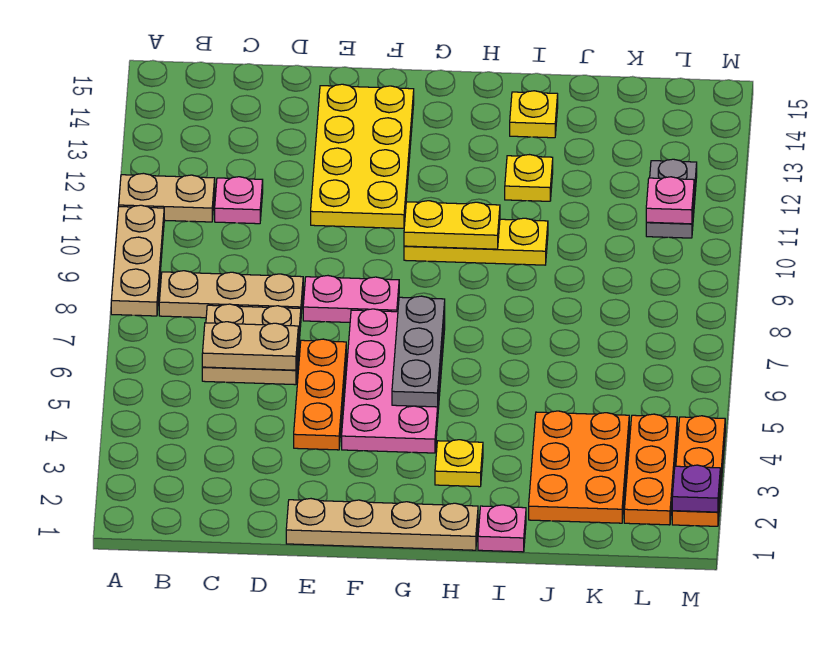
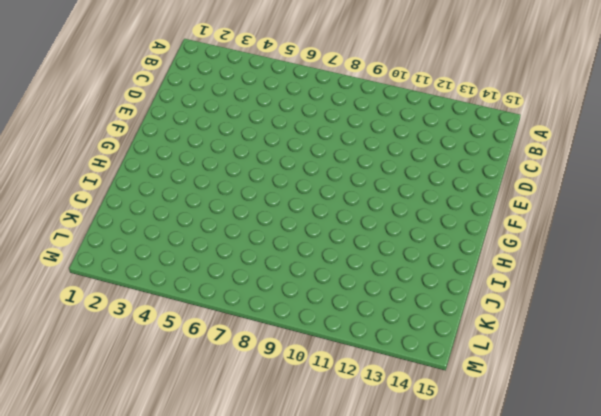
none -> tan 1x3 plate [111,205,164,316]
none -> tan 1x2 plate [119,173,215,222]
none -> tan 1x3 plate [159,271,303,318]

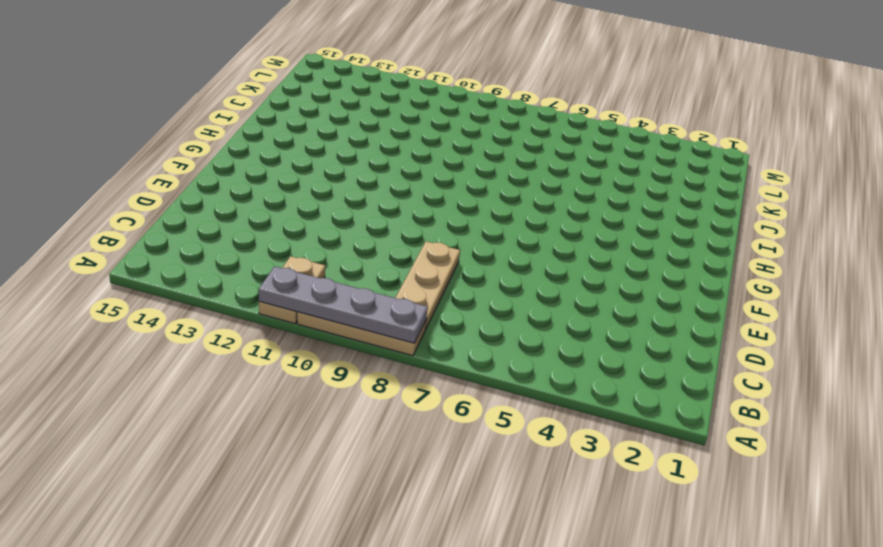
grey 1x4 plate [259,266,428,343] -> none
none -> tan 2x2 plate [202,304,301,385]
none -> pink 1x1 plate [215,177,263,224]
none -> tan 1x4 plate [286,499,478,550]

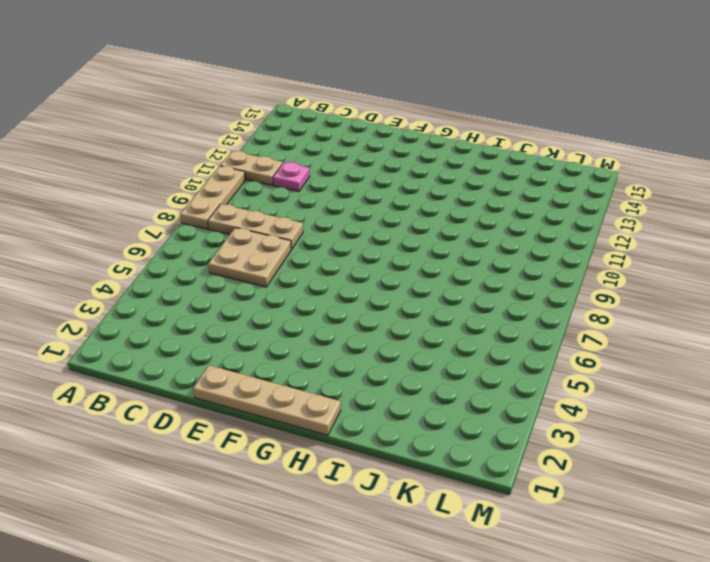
none -> orange 1x3 plate [294,339,346,450]
none -> pink 1x2 plate [303,276,399,322]
none -> yellow 2x4 plate [311,84,414,228]

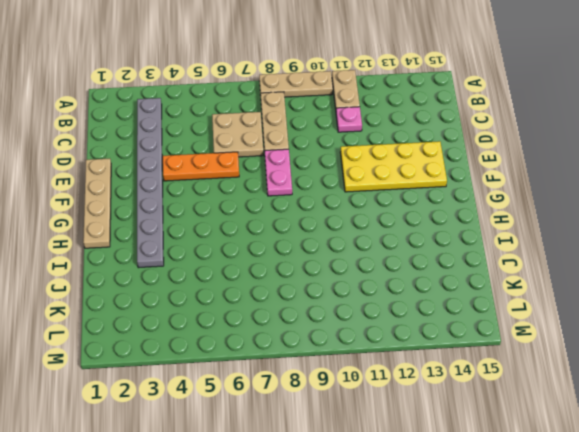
grey 1x8 plate [137,98,164,268] -> yellow 1x1 plate [435,440,483,487]
none -> pink 2x4 plate [342,309,445,453]
none -> yellow 1x3 plate [404,218,548,265]
none -> pink 1x1 plate [478,505,526,552]

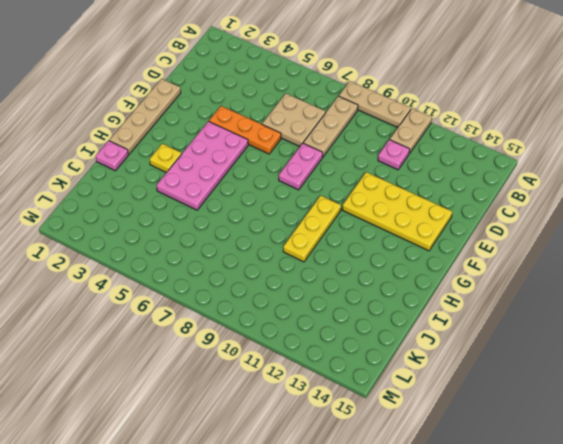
pink 2x4 plate [156,121,248,210] -> pink 2x4 plate turned to [342,309,445,453]
none -> yellow 1x1 plate [505,155,553,201]
none -> yellow 1x1 plate [510,91,558,138]
none -> orange 2x3 plate [529,411,629,523]

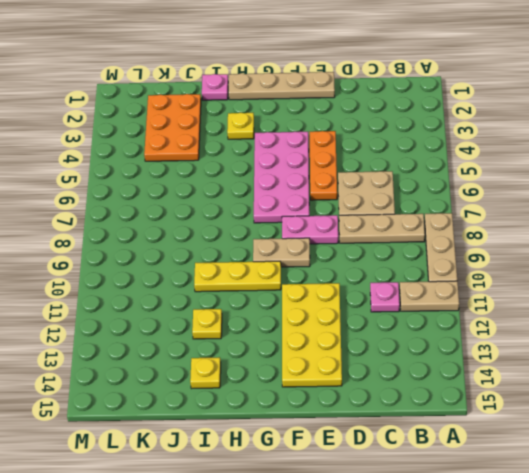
tan 1x2 plate [253,238,310,267] -> tan 1x2 plate moved to [202,322,298,370]
none -> orange 1x3 plate [624,414,677,525]
none -> grey 1x2 plate [646,159,697,238]
none -> orange 1x3 plate [672,416,725,526]

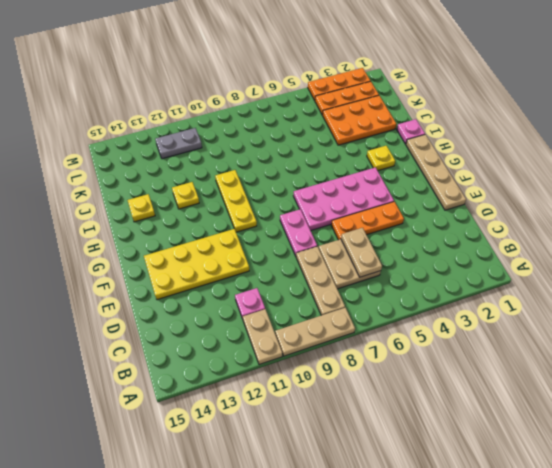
none -> grey 1x3 plate [392,296,445,407]
none -> yellow 1x2 plate [404,201,500,249]
none -> pink 1x1 plate [646,177,694,224]

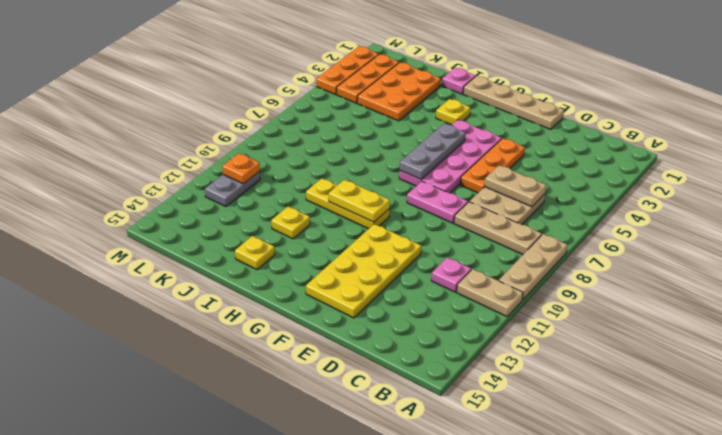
orange 1x1 plate [222,153,260,184] -> pink 1x1 plate [646,177,694,224]
none -> purple 1x1 plate [672,465,720,512]

